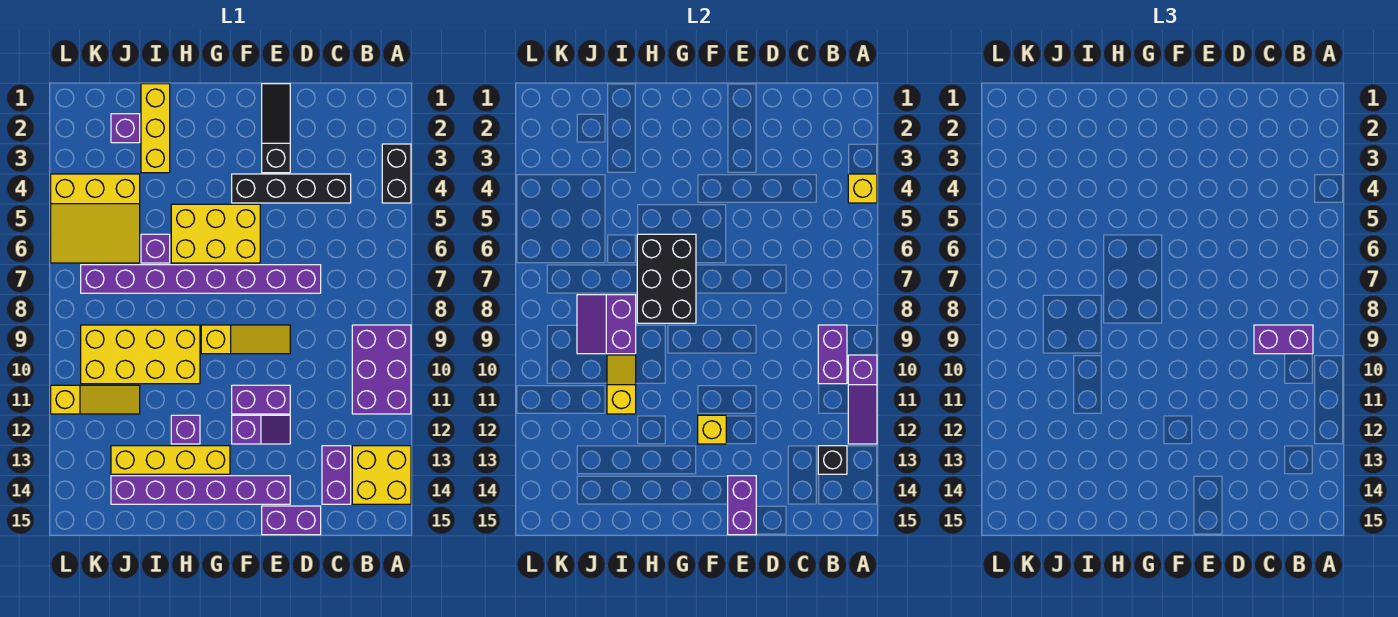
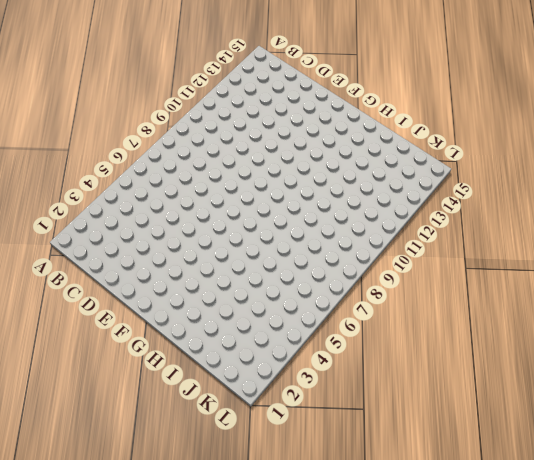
none -> black 1x2 brick [382,144,411,203]
none -> purple 2x3 brick [352,325,411,414]
none -> yellow 2x2 brick [352,446,411,504]
none -> black 1x4 brick [232,174,351,203]

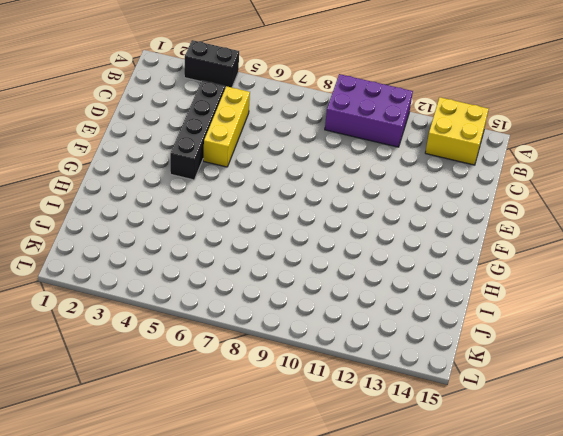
yellow 1x3 brick [203,86,250,167] -> yellow 1x3 brick turned to [141,84,170,173]
none -> purple 1x2 brick [322,446,351,504]
none -> purple 1x8 brick [81,265,321,293]
none -> purple 1x2 brick [262,506,321,535]
none -> black 1x3 slope [262,84,290,173]

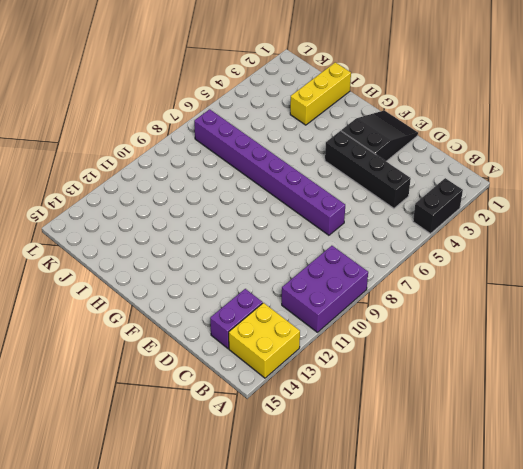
black 2x3 slope [341,110,418,161] -> black 1x3 slope [262,84,290,173]
none -> purple 1x2 brick [262,506,321,535]
none -> yellow 1x3 slope [201,325,290,354]
none -> purple 1x2 brick [232,385,290,414]
none -> purple 1x2 slope [232,415,290,444]

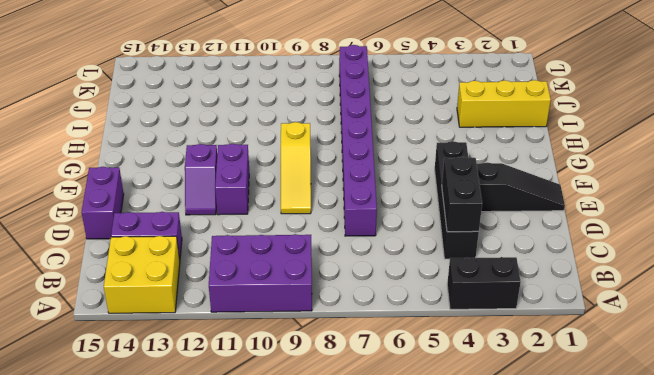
black 1x2 brick [442,157,482,232] -> none
none -> purple 1x6 brick [111,476,290,504]
none -> yellow 2x3 brick [171,204,260,263]
none -> yellow 1x4 brick [111,446,230,474]
none -> yellow 2x4 brick [81,325,200,384]

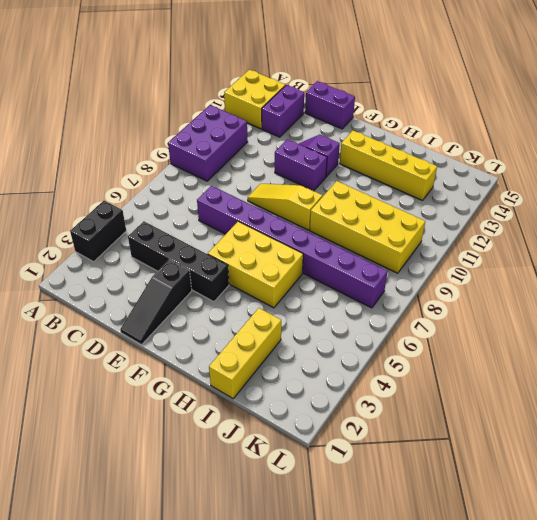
none -> purple 1x6 brick [111,476,290,504]
none -> purple 1x1 brick [171,415,200,444]
none -> purple 1x1 brick [141,234,170,263]
none -> purple 1x1 brick [111,114,140,143]

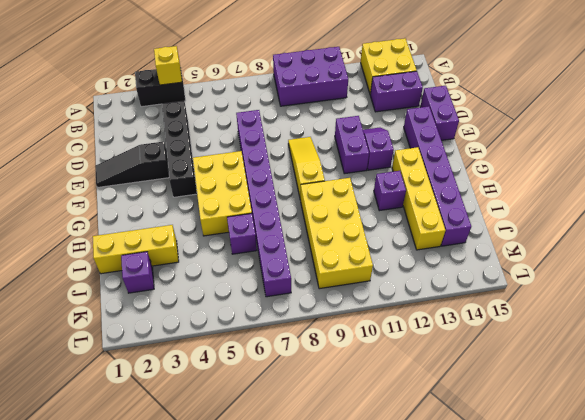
none -> yellow 3x3 slope [51,174,140,263]
none -> yellow 1x3 slope [51,385,140,414]
none -> purple 1x3 slope [848,355,877,444]
none -> purple 1x2 brick [818,325,847,384]

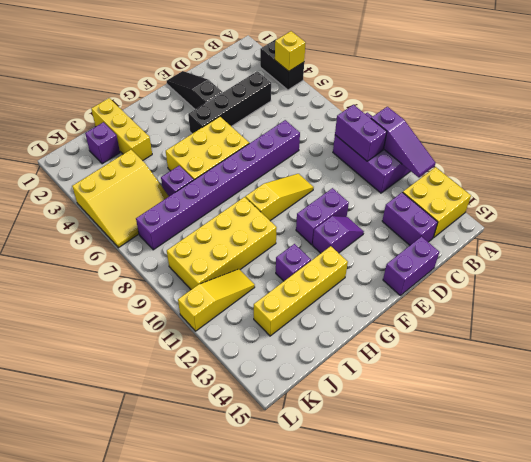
none -> purple 1x6 brick [111,476,290,504]
none -> black 1x1 brick [818,446,847,474]
none -> purple 1x2 brick [728,476,756,535]
none -> yellow 1x1 brick [698,415,726,444]

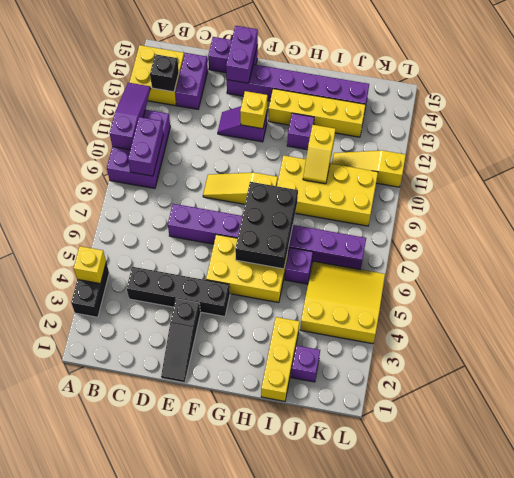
none -> purple 1x2 brick [232,385,290,414]
none -> purple 2x2 slope [577,295,636,354]
none -> purple 1x2 brick [1254,325,1313,354]

